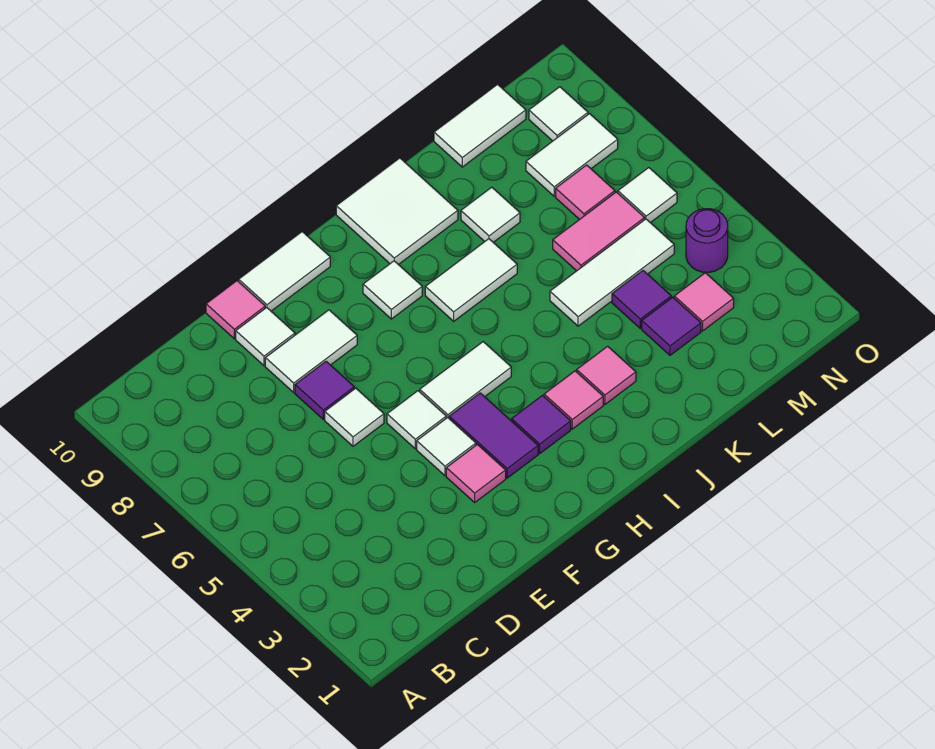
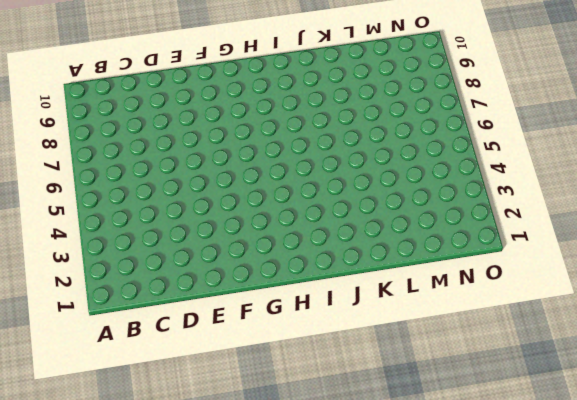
none -> white 1x1 tile [325,388,384,446]
none -> purple 1x1 tile [295,361,354,419]
none -> white 1x2 tile [265,310,357,392]

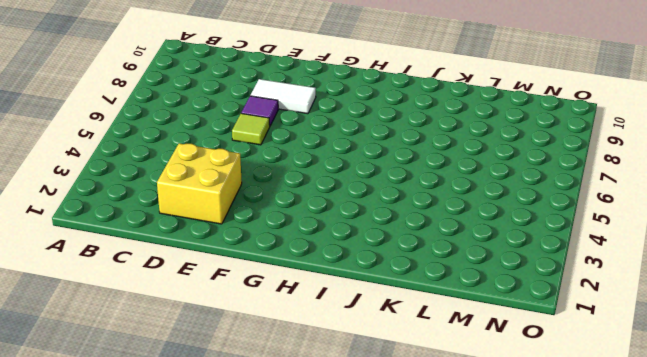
yellow 2x2 brick [157,143,242,224] -> none
lime 1x1 tile [232,113,270,145] -> white 1x1 tile [325,388,384,446]
none -> white 1x1 tile [236,308,295,366]
none -> pink 1x1 tile [206,281,265,339]
none -> pink 1x1 tile [446,444,506,502]

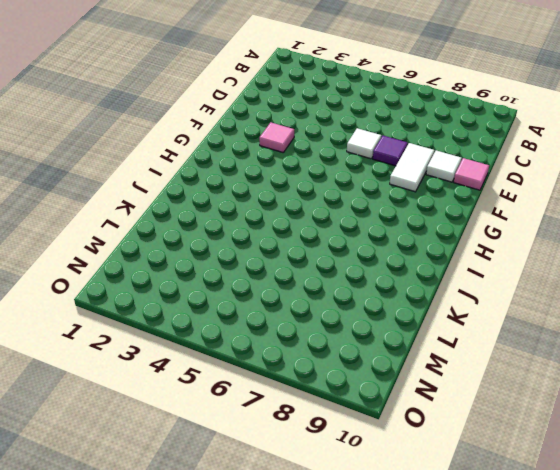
none -> white 1x1 tile [417,418,476,476]
none -> white 1x1 tile [387,391,446,449]
none -> white 1x2 tile [239,232,330,311]

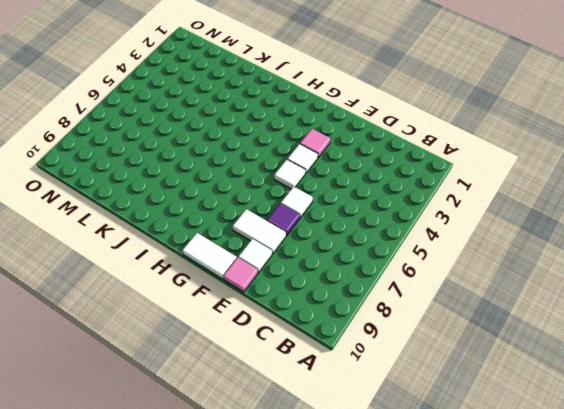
none -> purple 1x2 tile [449,393,538,478]
none -> white 1x2 tile [420,342,511,418]
none -> purple 1x1 tile [512,395,571,453]

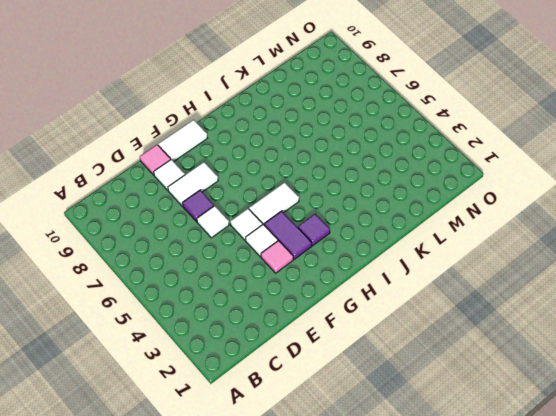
none -> white 1x1 tile [363,261,422,319]
none -> pink 1x1 tile [544,371,603,429]
none -> white 1x2 tile [425,239,517,321]

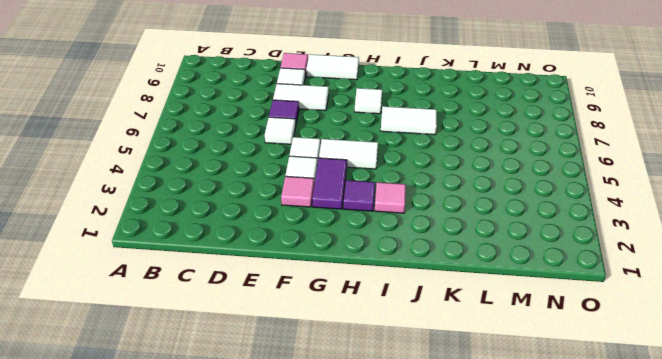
none -> white 2x2 tile [336,158,458,265]
none -> pink 1x1 tile [577,346,636,404]
none -> white 1x3 tile [550,219,674,326]

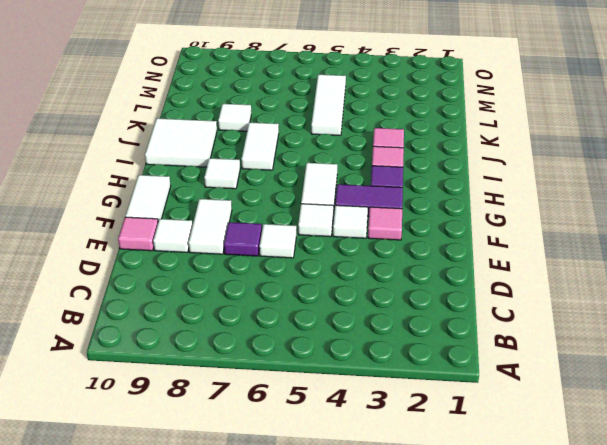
none -> purple 1x1 tile [642,297,701,355]
none -> purple 1x1 tile [612,271,671,328]
none -> pink 1x2 tile [553,192,645,271]

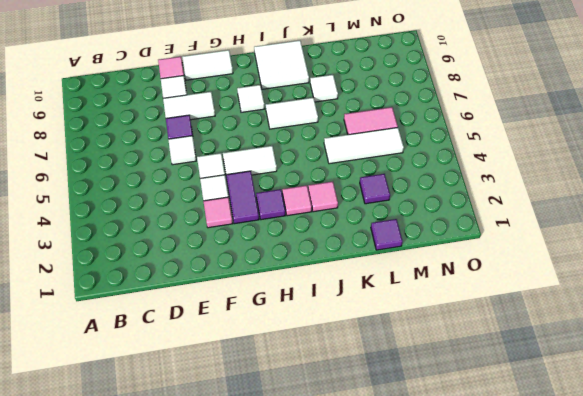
purple 1x1 tile [371,219,403,250] -> purple 1x1 tile moved to [612,271,671,328]
none -> white 1x2 tile [434,84,526,167]
none -> pink 1x1 tile [674,273,734,331]
none -> pink 1x1 tile [556,165,615,220]

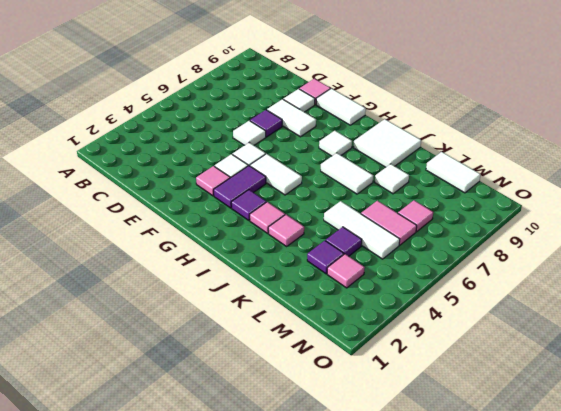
none -> white 1x2 tile [526,114,618,196]
none -> purple 1x1 round brick [686,209,728,272]
none -> white 1x1 tile [618,168,677,223]

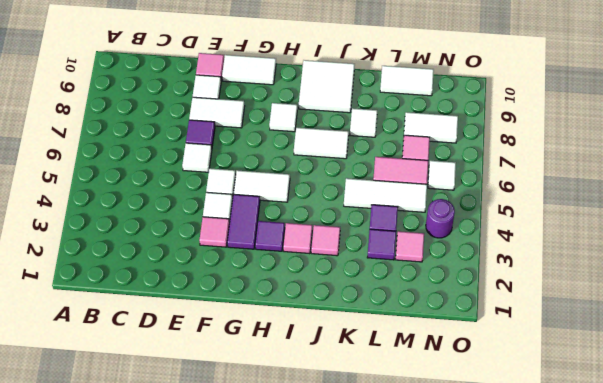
none -> white 1x1 tile [529,87,588,141]

